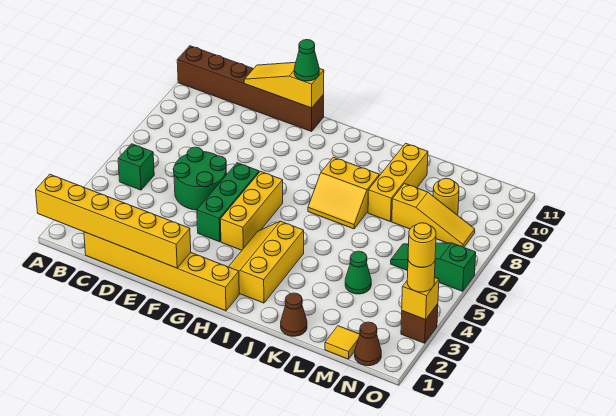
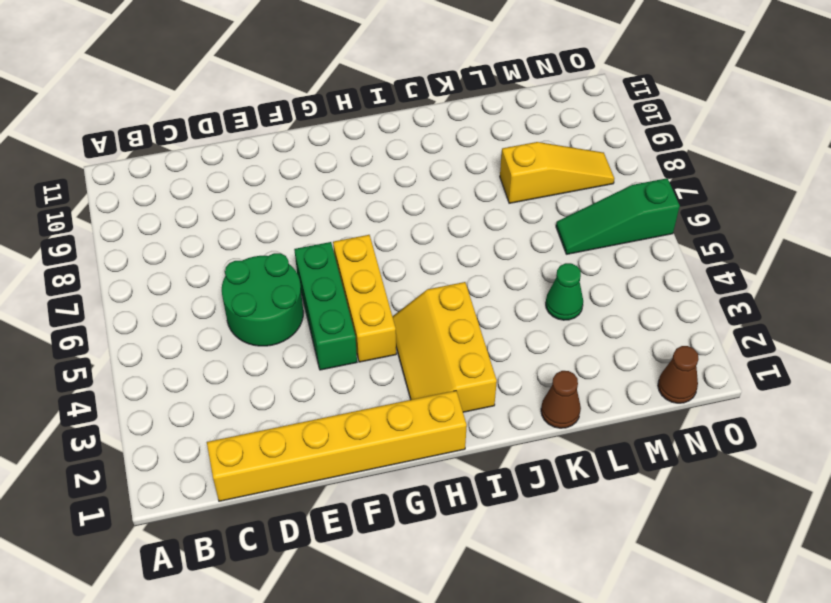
none -> brown 1x6 brick [177,46,324,131]
none -> green 1x1 brick [118,144,154,190]
none -> yellow 2x2 slope [308,157,379,229]

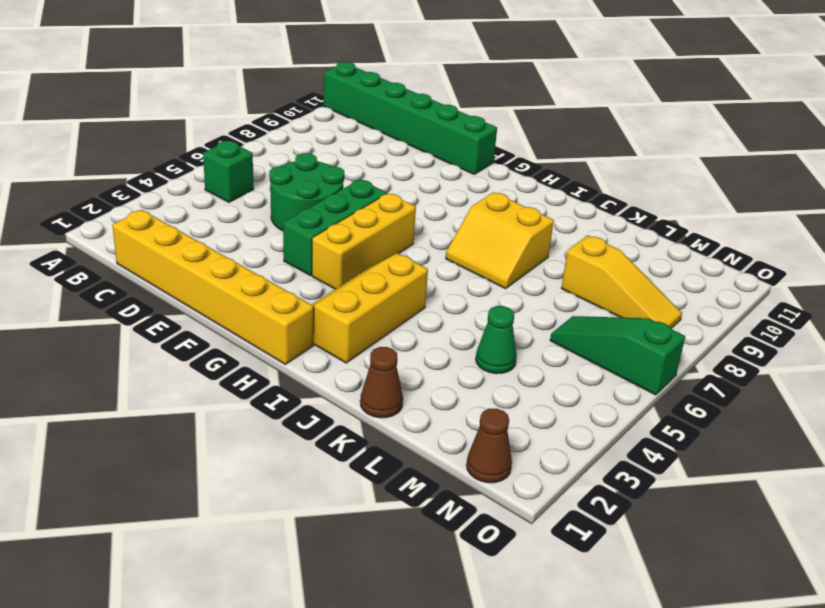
green 1x6 brick [324,62,497,174] -> brown 1x6 brick [177,46,324,131]
none -> yellow 1x3 brick [368,143,428,222]
none -> yellow 1x1 tile [325,326,360,359]
none -> yellow 1x1 round brick [433,178,459,215]

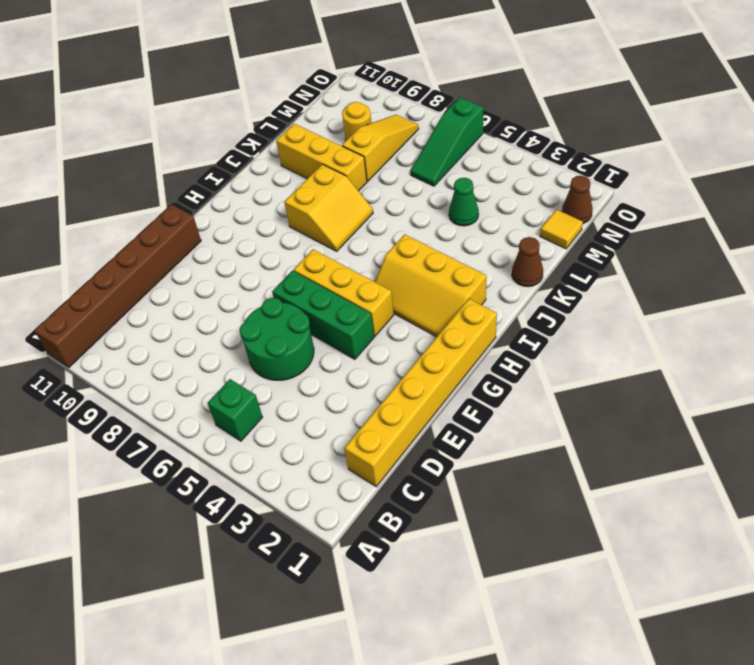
none -> brown 1x1 brick [401,304,438,343]
none -> yellow 1x6 brick [36,174,191,268]
none -> yellow 1x3 slope [244,62,324,108]

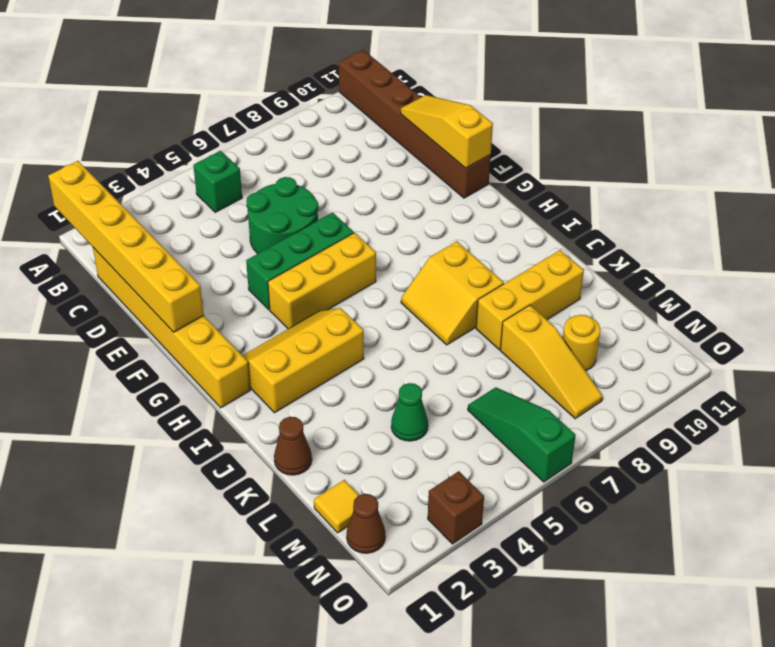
none -> yellow 1x1 brick [402,277,439,320]
none -> green 1x1 cone [294,40,319,81]
none -> yellow 1x1 round brick [407,260,435,292]

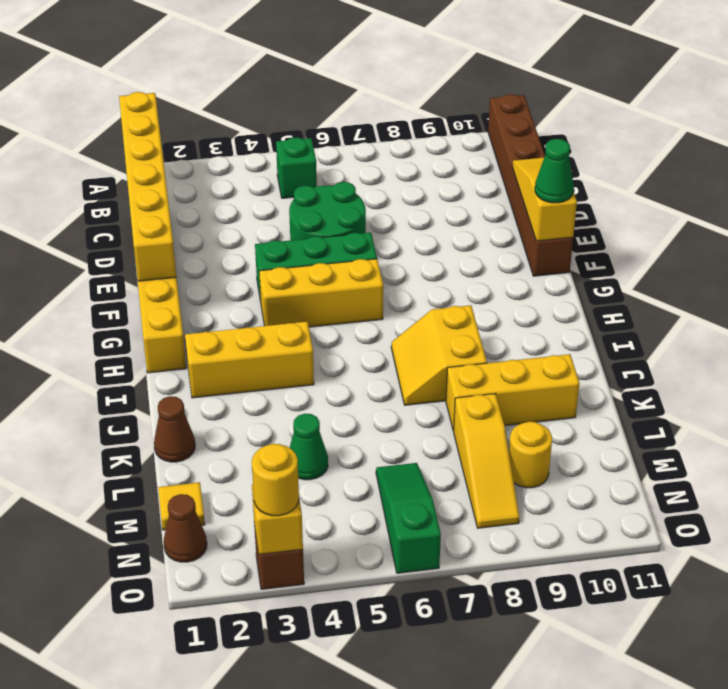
none -> yellow 1x1 round brick [408,223,436,267]

